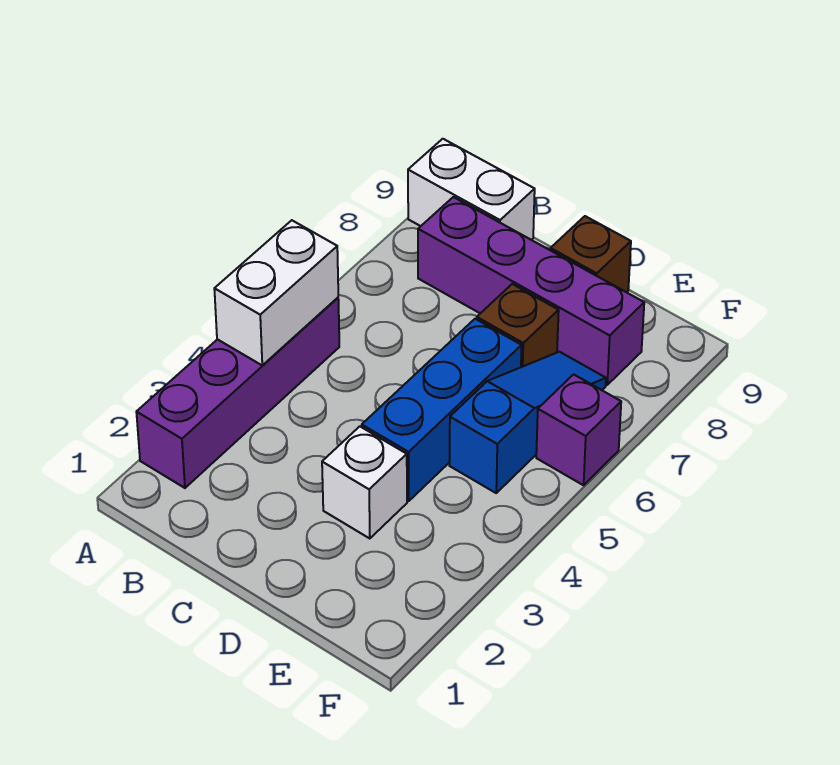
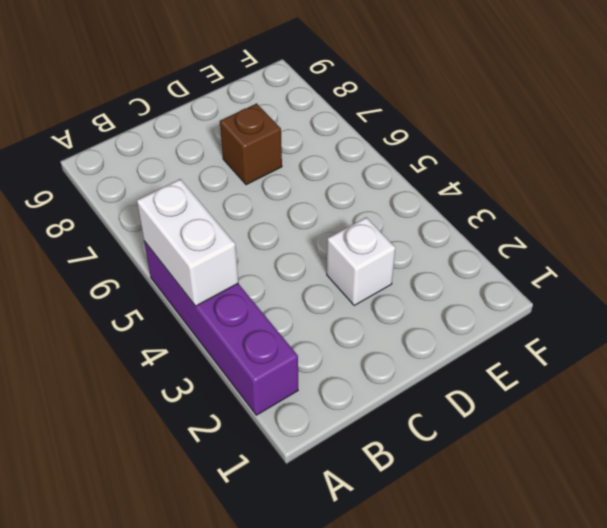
none -> white 1x2 brick [408,139,535,240]
none -> purple 1x4 brick [418,197,644,385]

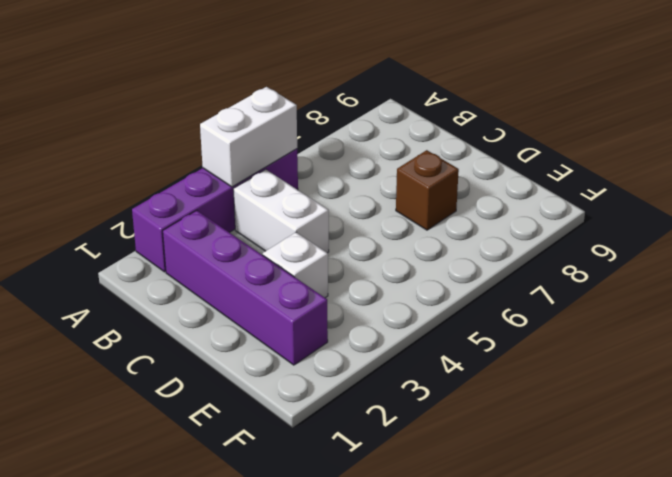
purple 1x4 brick [163,210,328,365] -> purple 1x4 brick moved to [418,197,644,385]
white 1x2 brick [233,169,329,253] -> white 1x2 brick moved to [408,139,535,240]
none -> blue 1x3 brick [362,319,522,501]
none -> brown 1x1 brick [550,216,631,292]

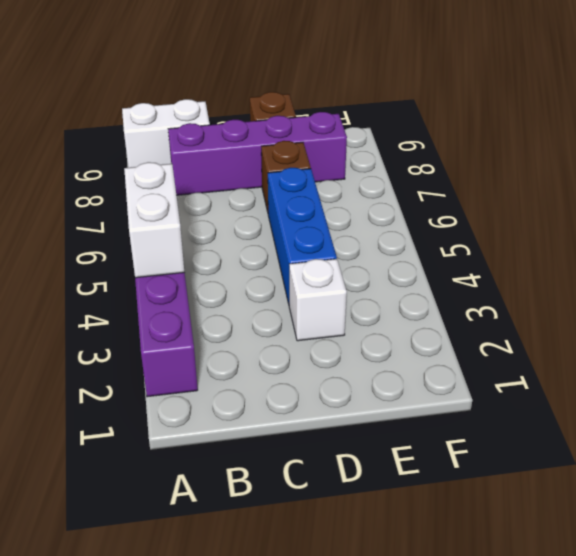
none -> blue 1x3 slope [450,352,606,493]
none -> purple 1x1 brick [536,374,621,485]

